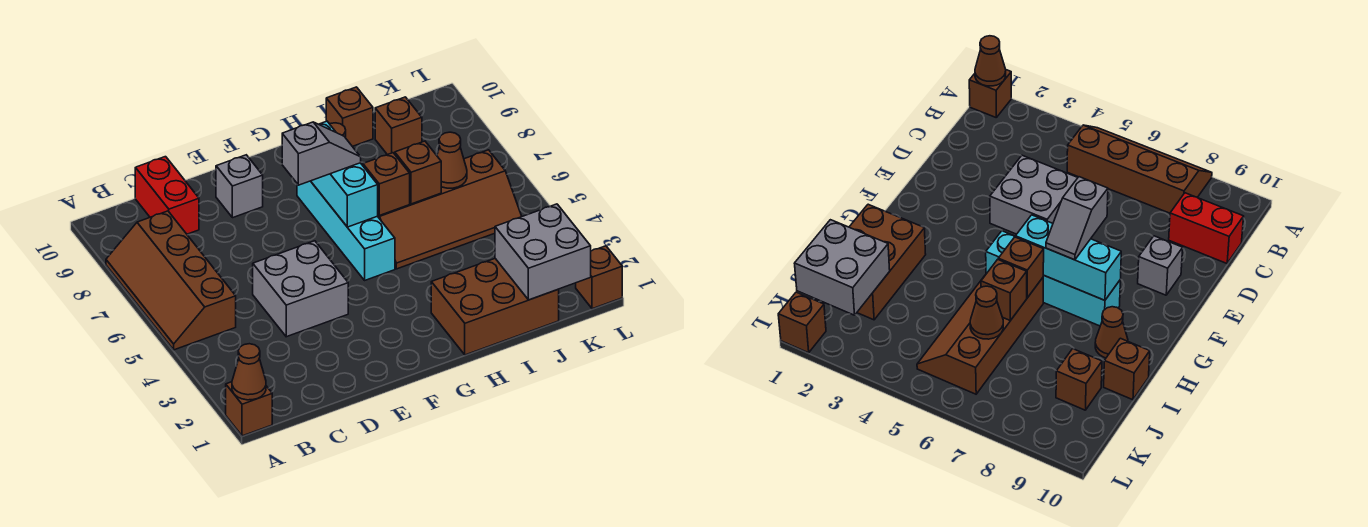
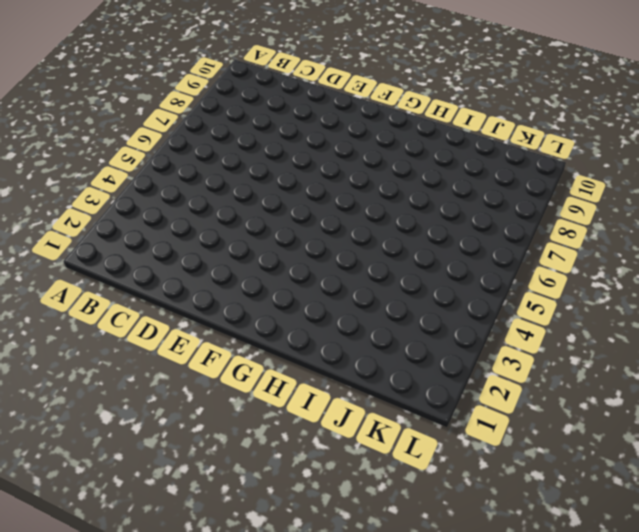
none -> brown 1x1 brick [226,382,272,436]
none -> brown 2x4 slope [106,211,236,350]
none -> red 1x2 brick [135,157,199,234]

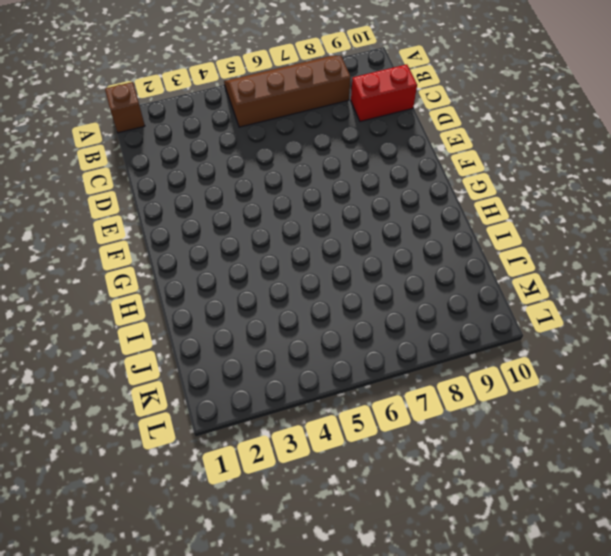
none -> grey 2x2 brick [253,241,348,337]
none -> grey 1x1 brick [216,155,263,218]
none -> cyan 1x4 brick [297,181,395,280]

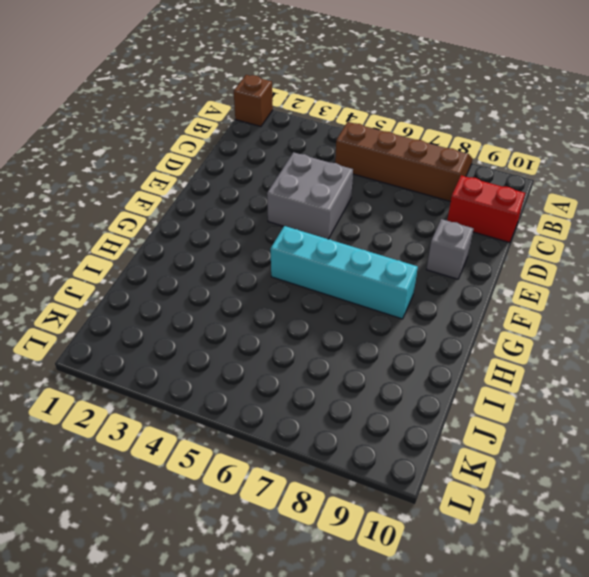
none -> brown 2x3 brick [431,259,559,355]
none -> brown 2x4 slope [378,150,522,269]
none -> brown 1x1 cone [1095,307,1128,358]

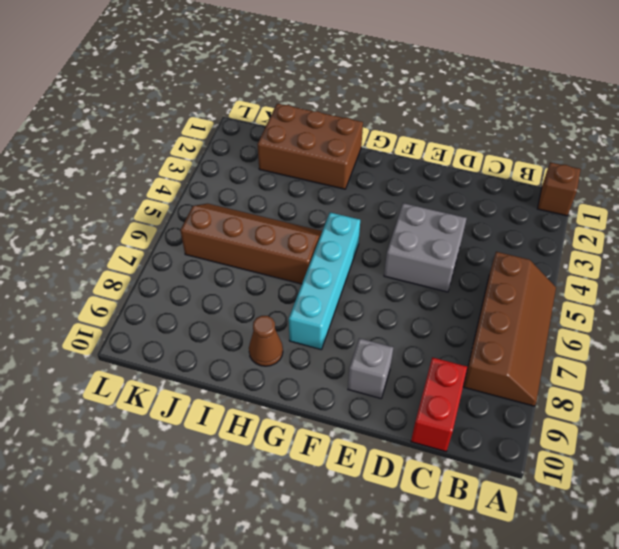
none -> brown 1x1 brick [326,87,373,146]
none -> brown 1x1 brick [375,97,422,155]
none -> brown 1x1 brick [576,246,622,309]

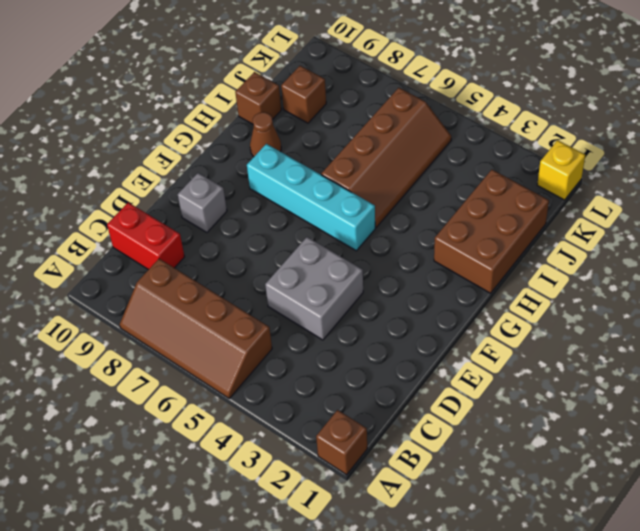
yellow 1x1 brick [537,140,585,200] -> brown 1x1 brick [576,246,622,309]
none -> brown 1x1 cone [232,344,266,400]
none -> cyan 1x3 brick [311,121,378,227]
none -> brown 1x1 brick [363,153,410,215]

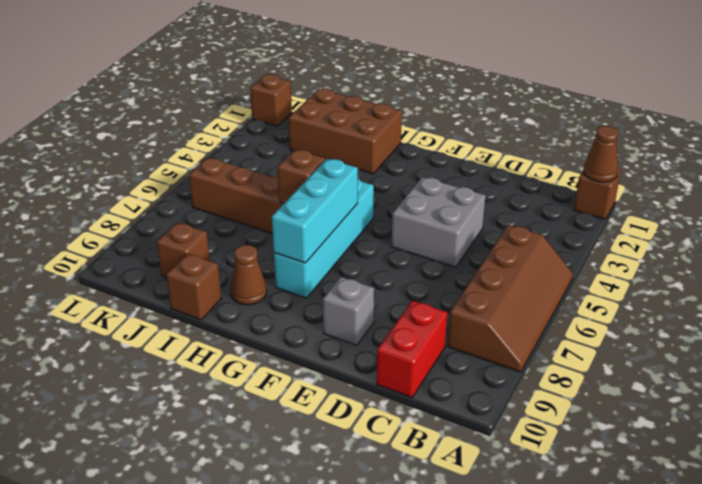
none -> brown 1x1 brick [395,141,441,204]
none -> grey 2x2 brick [495,204,591,300]
none -> brown 1x1 cone [437,132,467,188]

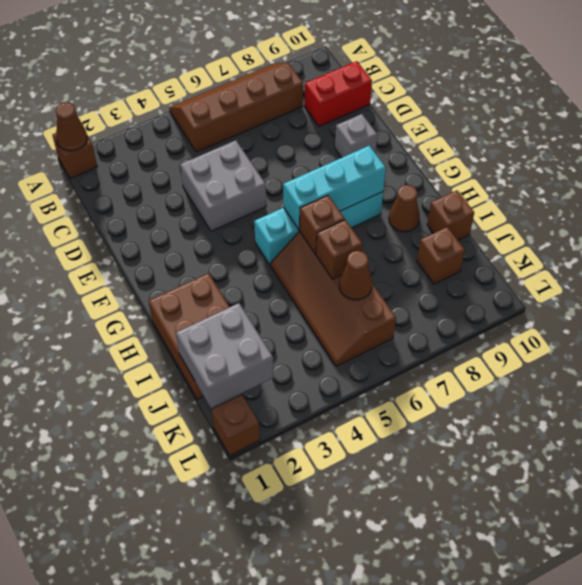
none -> grey 1x2 slope [282,122,361,185]

